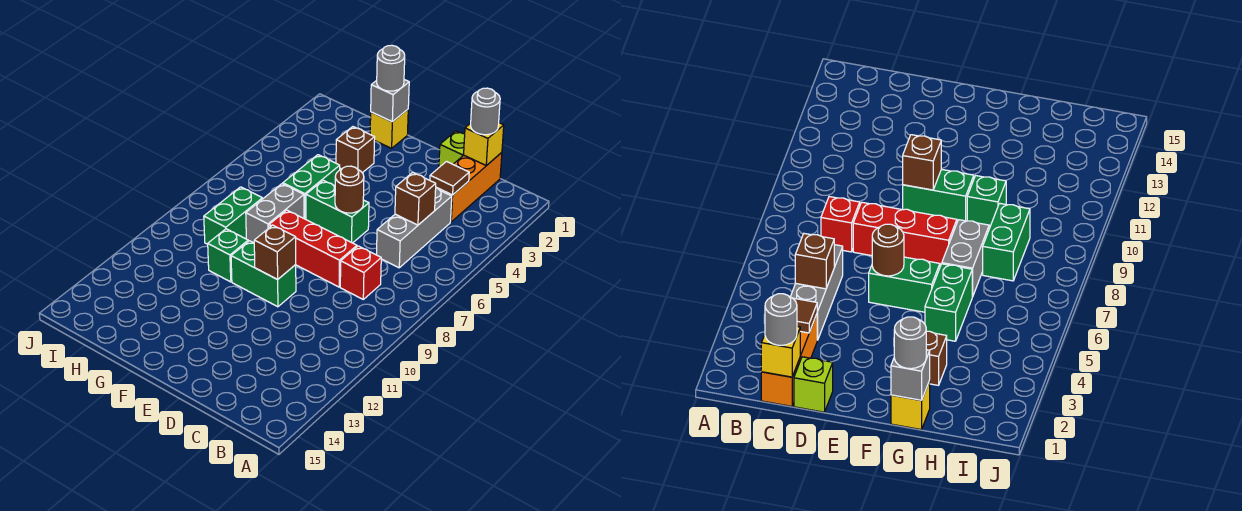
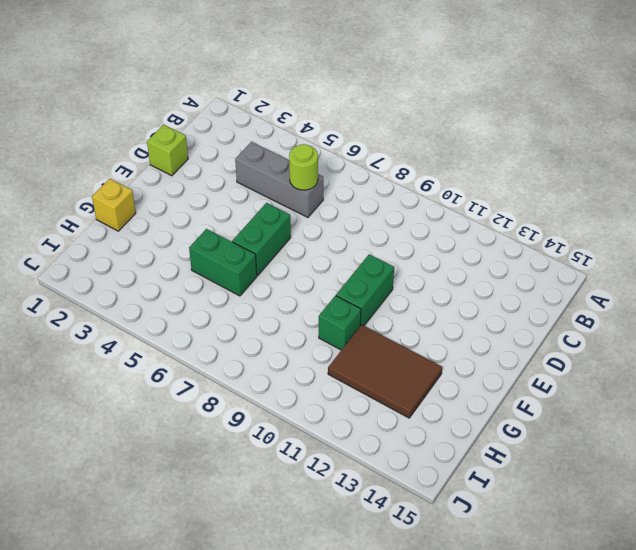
lime 1x1 round brick [289,144,318,190] -> none
brown 2x3 tile [328,325,442,418] -> none
none -> orange 1x3 brick [438,153,502,222]
none -> red 1x1 brick [340,246,381,299]
none -> red 1x3 brick [269,210,357,287]

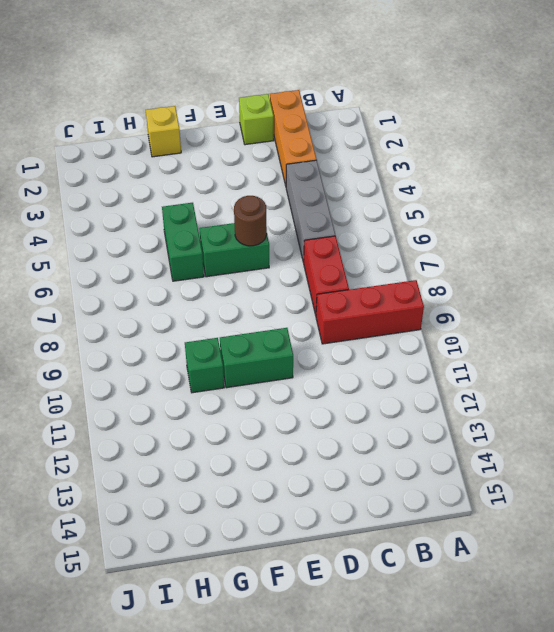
red 1x3 brick [316,280,424,344] -> red 1x3 brick moved to [269,210,357,287]
red 1x2 brick [304,236,349,315] -> red 1x1 brick [340,246,381,299]
none -> brown 1x1 brick [336,127,375,173]
none -> grey 1x2 brick [246,184,304,243]
none -> green 1x2 brick [204,187,262,244]

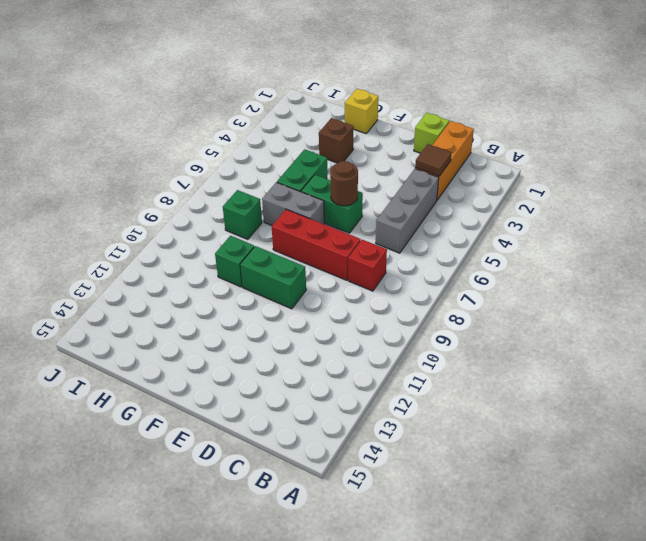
grey 1x2 brick [262,182,324,225] -> grey 1x2 brick turned to [246,184,304,243]
green 1x1 brick [223,190,262,239] -> green 1x2 brick [204,187,262,244]
none -> yellow 1x1 brick [464,123,504,166]
none -> brown 1x1 brick [395,172,436,225]
none -> brown 1x1 brick [254,225,296,280]

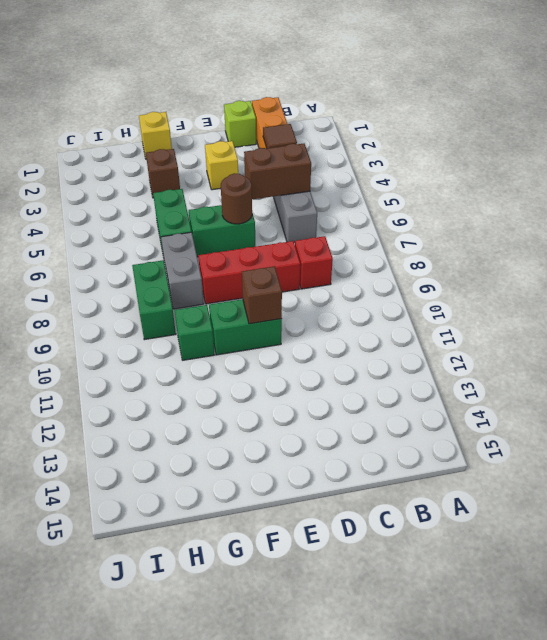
brown 1x2 brick [244,144,311,199] -> brown 1x1 brick [395,172,436,225]
yellow 1x1 brick [205,141,238,190] -> yellow 1x1 brick moved to [464,123,504,166]
none -> grey 1x1 brick [371,80,409,122]
none -> grey 1x1 round brick [471,88,500,135]
none -> grey 1x1 round brick [377,45,405,91]

